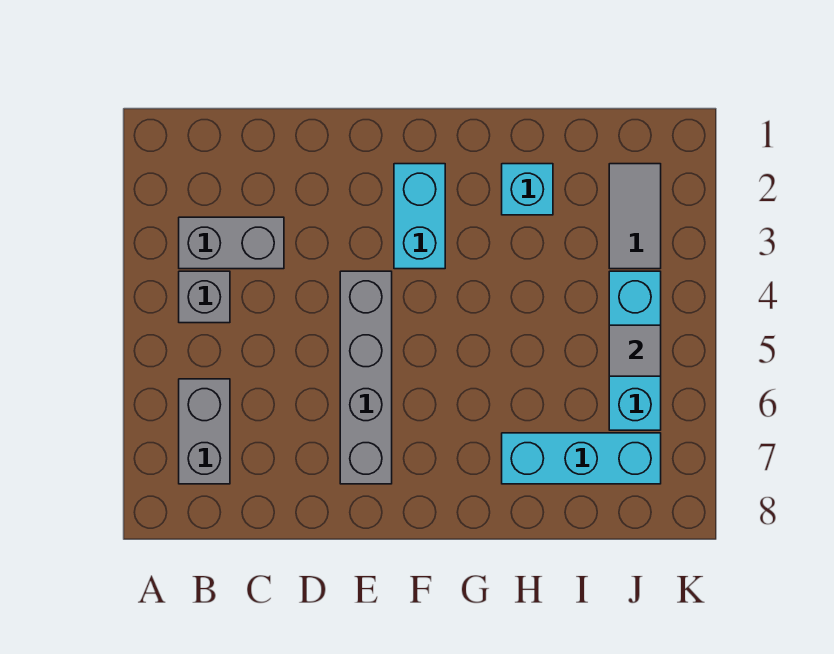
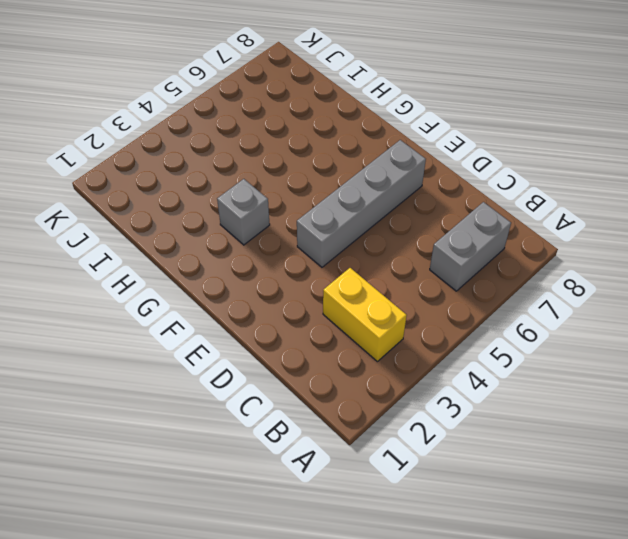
yellow 1x2 brick [323,268,407,362] -> grey 1x2 brick [179,217,284,269]
grey 1x1 brick [217,179,270,245] -> grey 1x1 brick moved to [179,271,230,323]
none -> cyan 1x2 brick [394,164,445,269]
none -> cyan 1x1 brick [502,164,553,215]

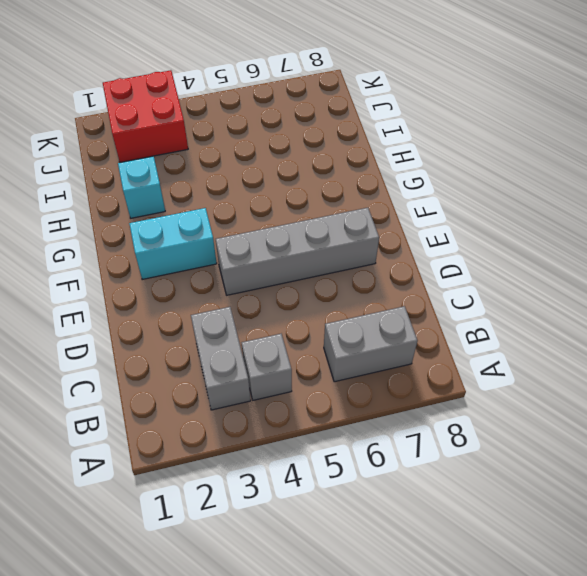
red 2x2 brick [103,70,188,162] -> grey 1x2 tile [609,164,661,269]
none -> cyan 1x3 brick [502,433,661,484]
none -> cyan 1x3 brick [609,271,661,430]

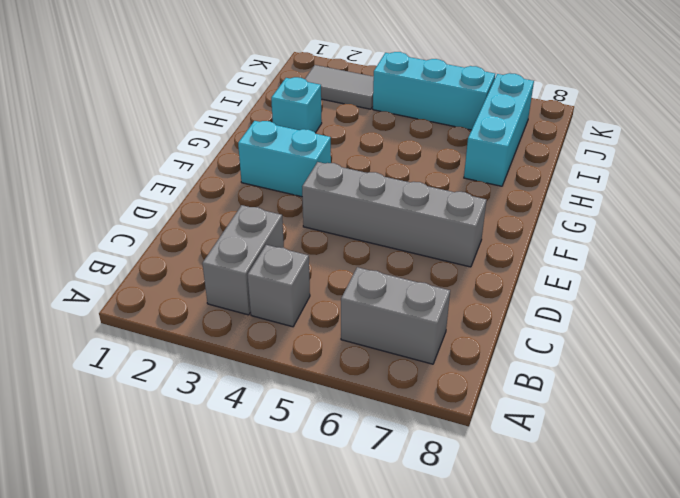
none -> grey 1x1 tile [609,325,661,376]

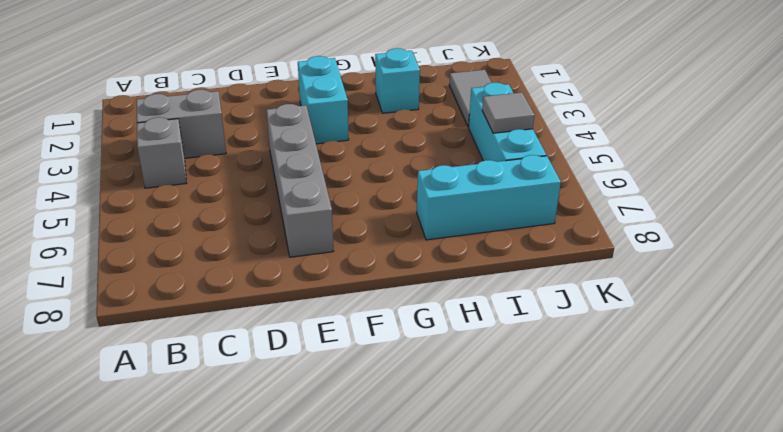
none -> grey 1x2 brick [179,379,230,484]

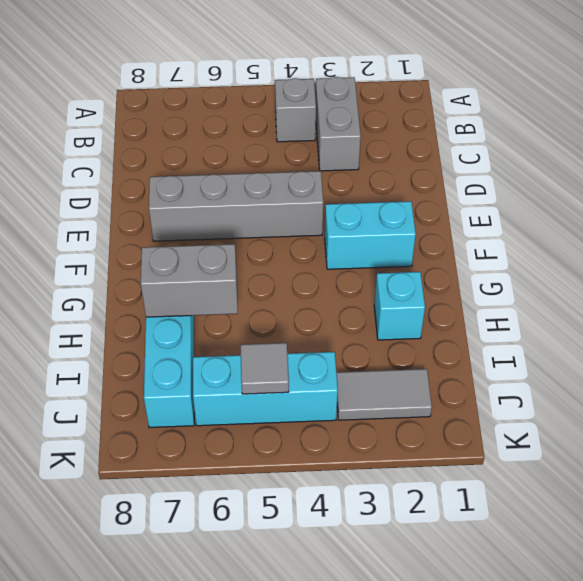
grey 1x2 brick [141,244,238,317] -> grey 1x2 brick moved to [179,379,230,484]

